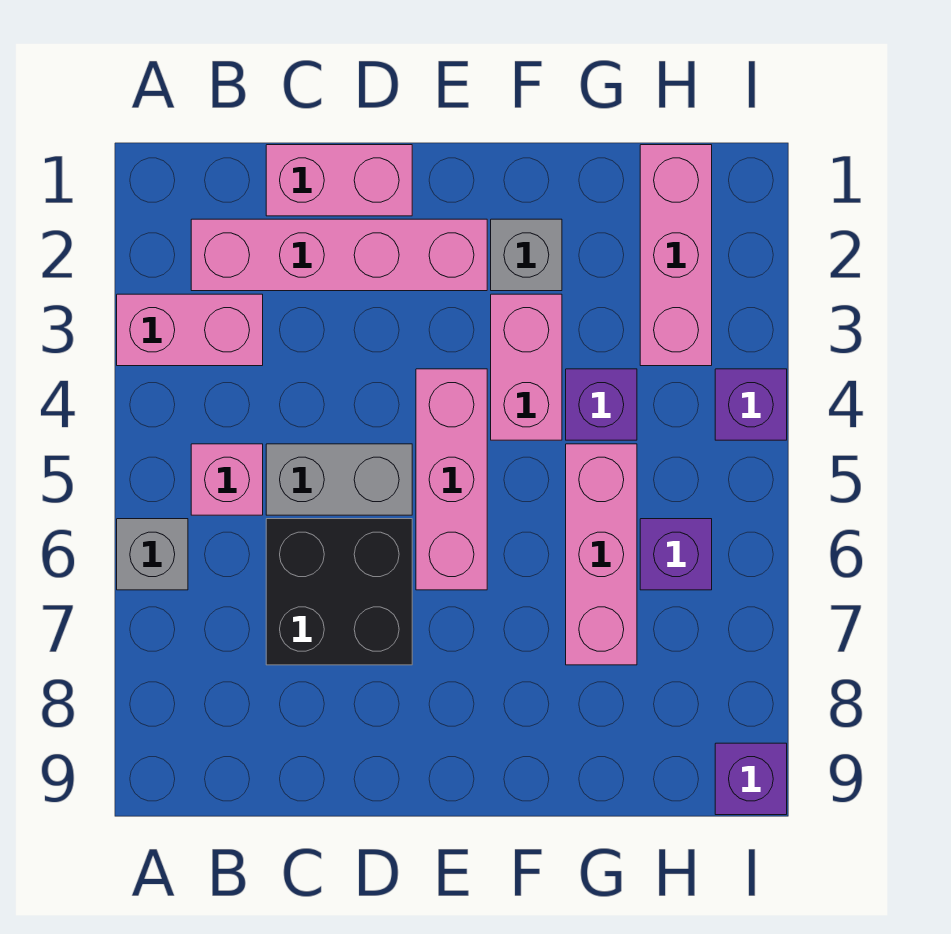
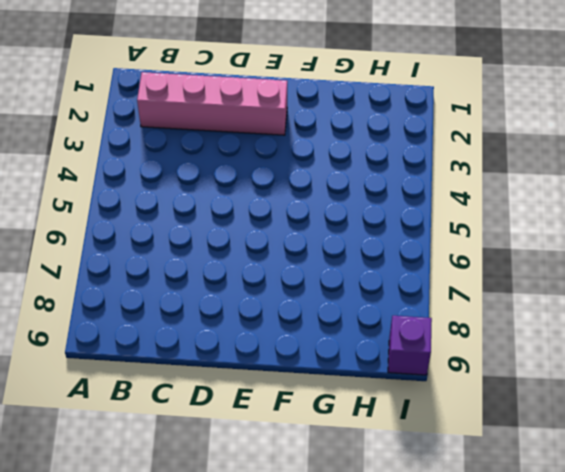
none -> pink 1x2 brick [117,294,263,366]
none -> grey 1x1 brick [117,519,188,590]
none -> pink 1x1 brick [191,444,263,515]

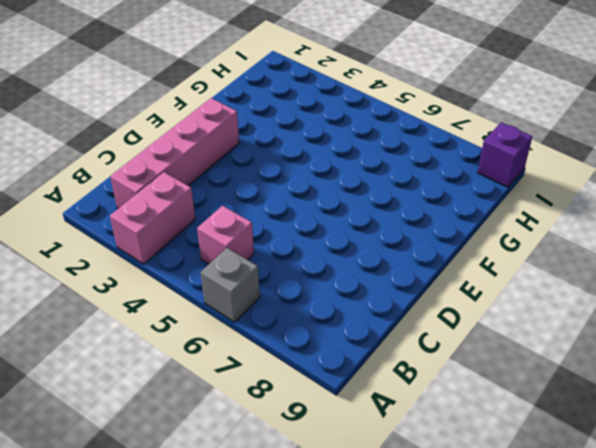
none -> pink 1x2 brick [266,145,412,216]
none -> grey 1x2 brick [266,444,412,515]
none -> black 2x2 brick [266,519,412,665]

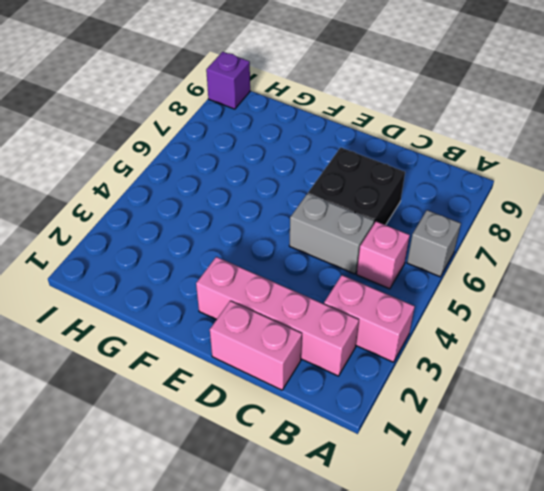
none -> pink 1x3 brick [416,369,487,590]
none -> grey 1x1 brick [491,219,562,291]
none -> pink 1x2 brick [491,294,562,440]

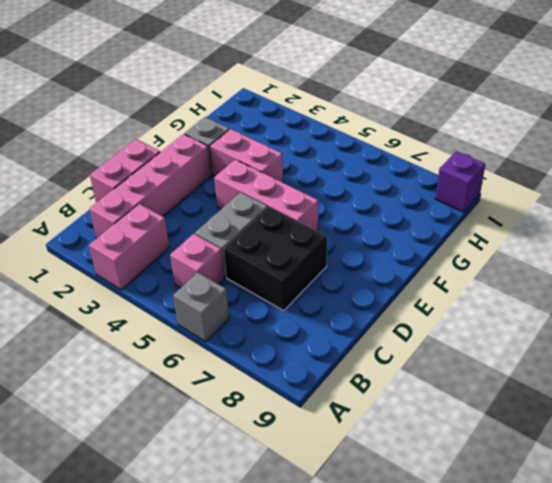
none -> purple 1x1 brick [566,369,637,440]
none -> pink 1x3 brick [566,444,637,665]
none -> pink 1x3 brick [640,145,712,366]

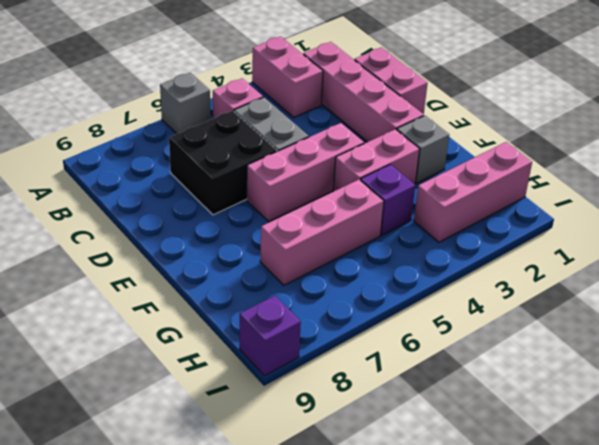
none -> purple 1x1 brick [640,519,712,590]
none -> purple 1x1 brick [715,369,787,440]

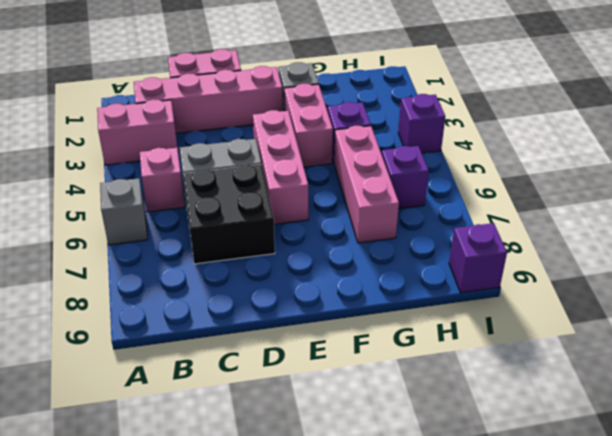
none -> pink 1x3 brick [640,145,712,366]

